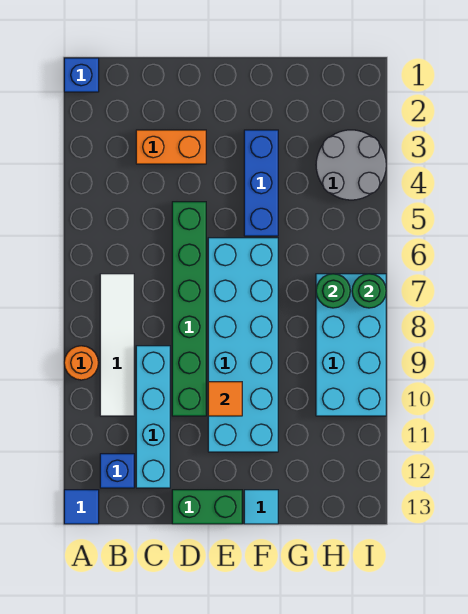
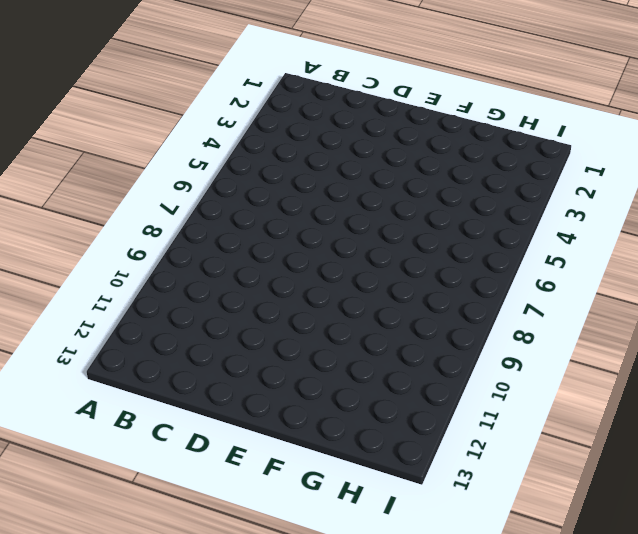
none -> blue 1x1 brick [64,58,99,92]
none -> orange 1x1 round brick [64,346,98,380]
none -> blue 1x1 tile [64,490,99,524]

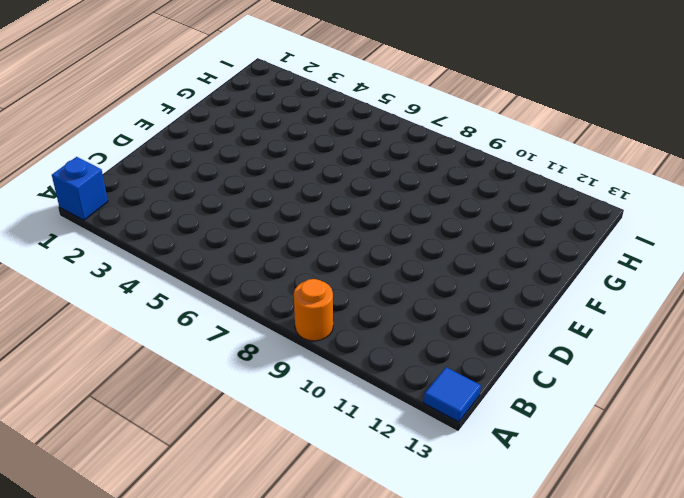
none -> white 1x4 tile [100,274,134,416]
none -> blue 1x1 brick [100,454,134,488]
none -> orange 1x2 brick [136,130,206,164]

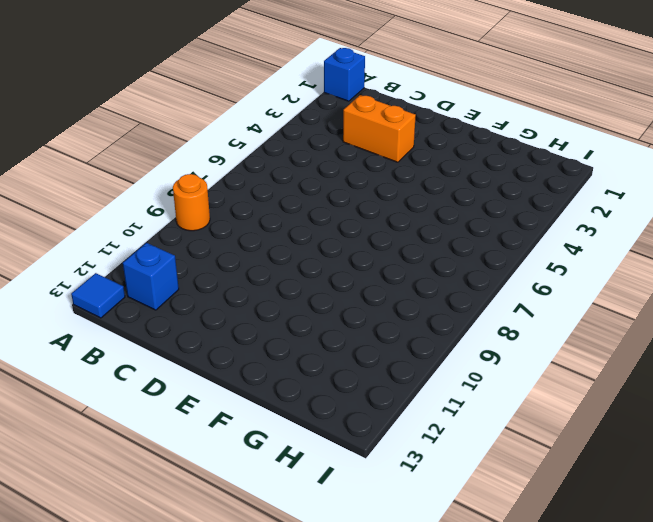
none -> white 1x4 tile [100,274,134,416]
none -> cyan 1x4 brick [136,346,170,488]
none -> green 1x6 brick [172,202,206,416]

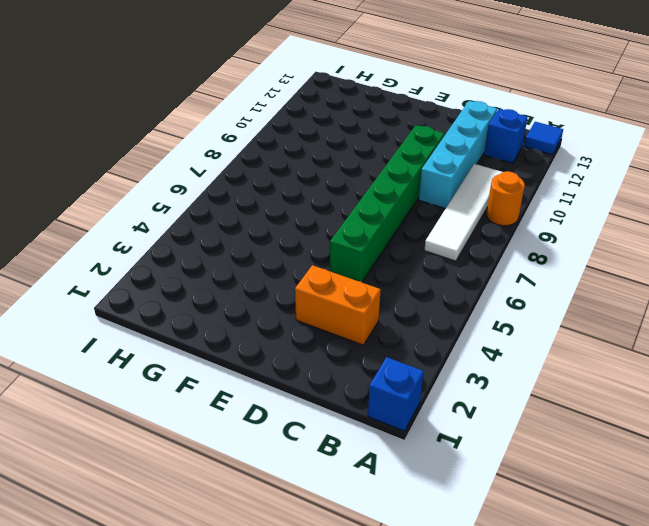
none -> green 1x2 brick [172,490,242,524]
none -> cyan 2x6 brick [208,238,278,452]
none -> blue 1x3 brick [244,130,278,236]

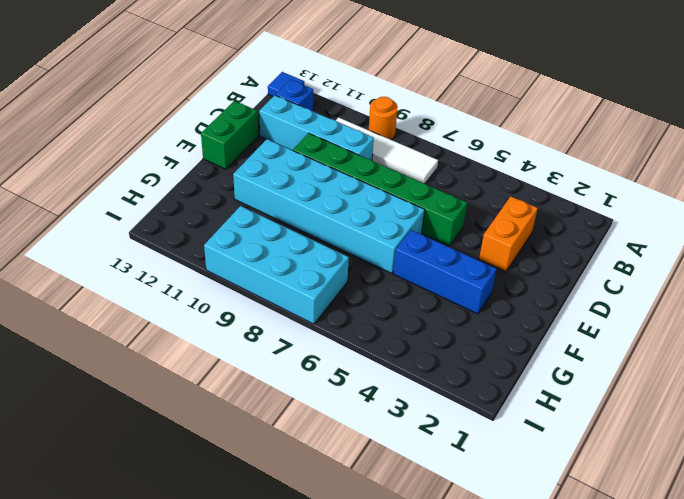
none -> blue 1x1 brick [64,58,99,92]
none -> cyan 1x1 tile [244,490,278,524]
none -> grey 2x2 round brick [316,130,386,200]

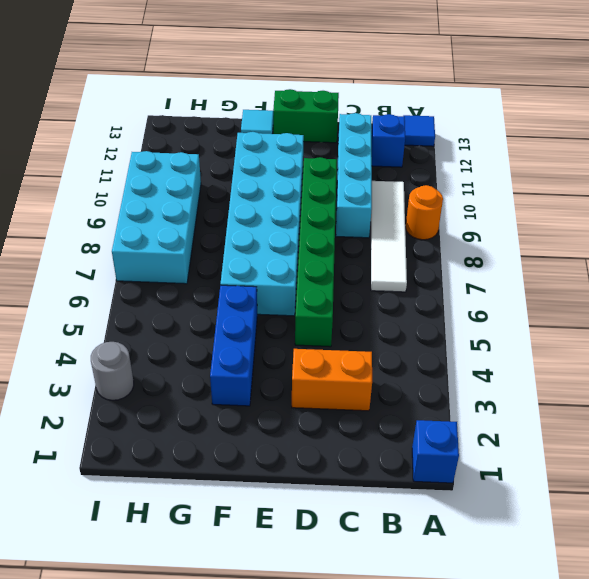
grey 1x1 round brick [91,342,134,400] -> grey 2x2 round brick [316,130,386,200]
none -> orange 1x1 tile [208,382,242,416]
none -> green 1x1 round brick [316,274,350,308]
none -> green 1x1 round brick [352,274,386,308]

